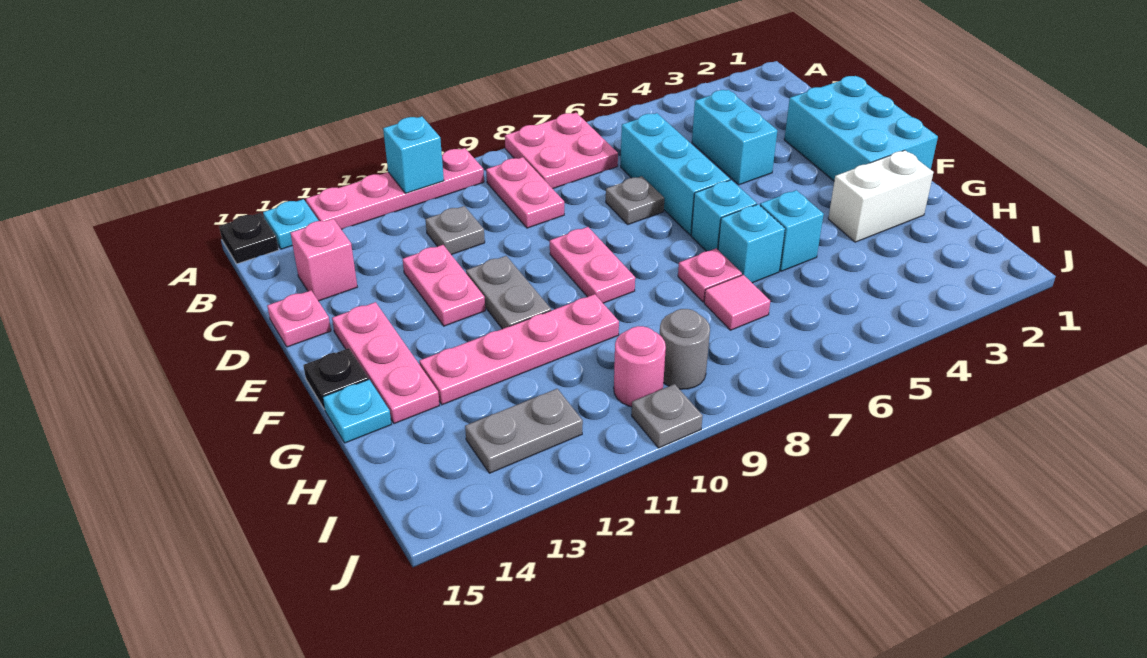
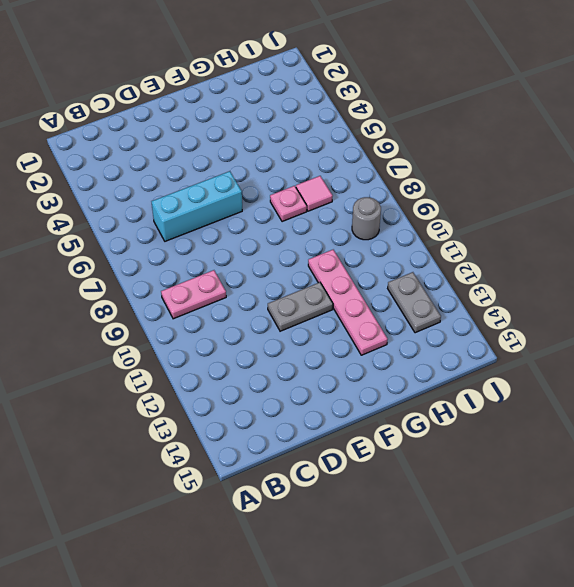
none -> pink 2x2 plate [505,113,618,189]
none -> pink 1x4 plate [306,148,484,229]
none -> cyan 1x1 plate [263,199,319,249]
none -> black 1x1 plate [219,213,279,264]

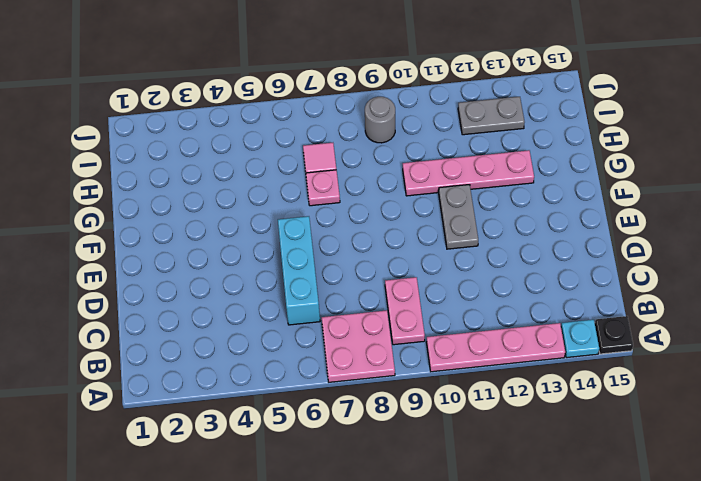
none -> cyan 1x2 brick [692,90,777,185]
none -> grey 1x1 plate [425,206,485,255]
none -> pink 1x1 brick [291,219,357,301]
none -> cyan 2x3 brick [784,76,938,181]

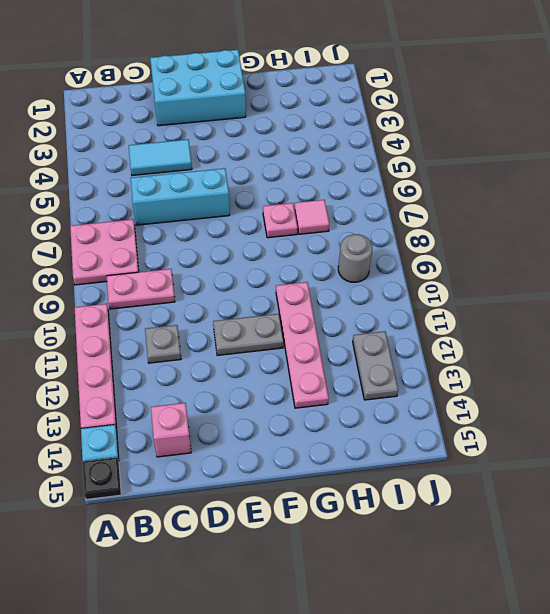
cyan 1x2 tile [129,139,192,176] -> cyan 1x2 brick [692,90,777,185]
none -> grey 1x1 plate [606,176,664,224]
none -> pink 1x2 plate [403,245,485,326]
none -> pink 1x1 plate [267,290,331,347]
none -> pink 1x2 plate [550,227,635,303]

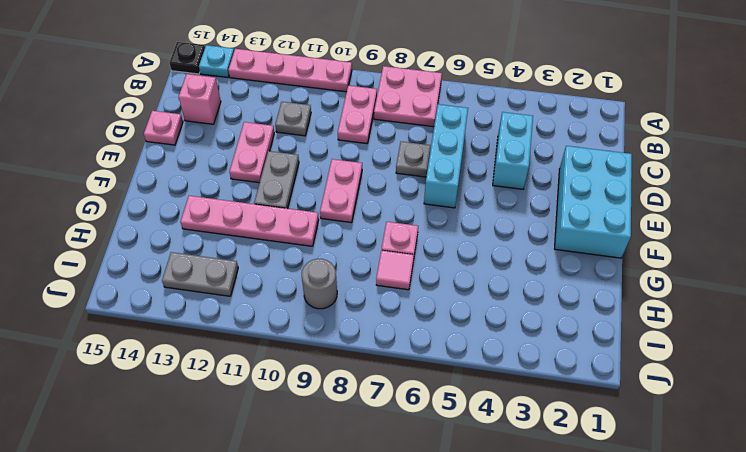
none -> pink 1x3 plate [332,302,440,424]
none -> cyan 1x1 brick [691,180,757,251]
none -> black 1x1 plate [303,348,369,409]
none -> white 1x2 brick [828,150,934,242]

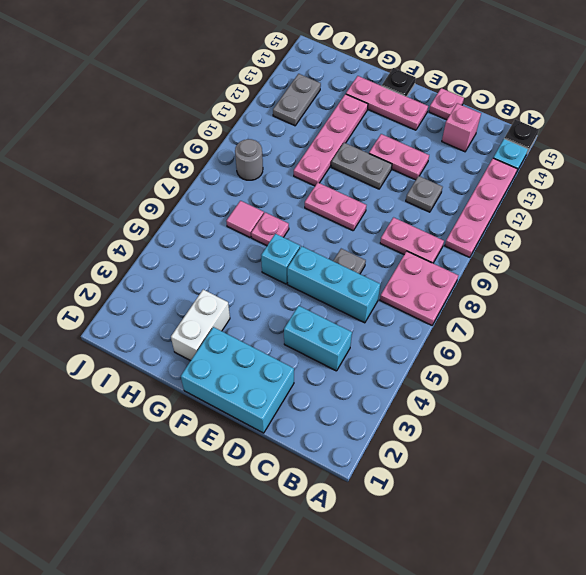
none -> cyan 1x1 brick [760,190,824,271]
none -> cyan 1x1 brick [718,204,785,283]
none -> cyan 1x1 plate [323,380,391,443]
none -> pink 1x1 round brick [614,326,666,407]

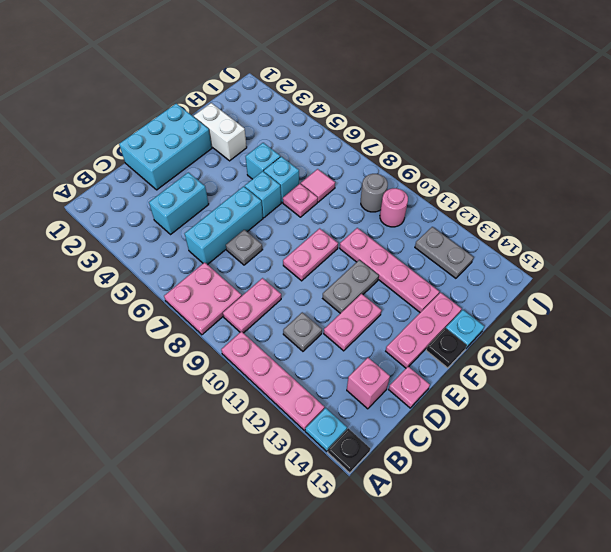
none -> grey 1x1 plate [632,384,703,448]
none -> cyan 1x1 brick [383,116,444,193]

